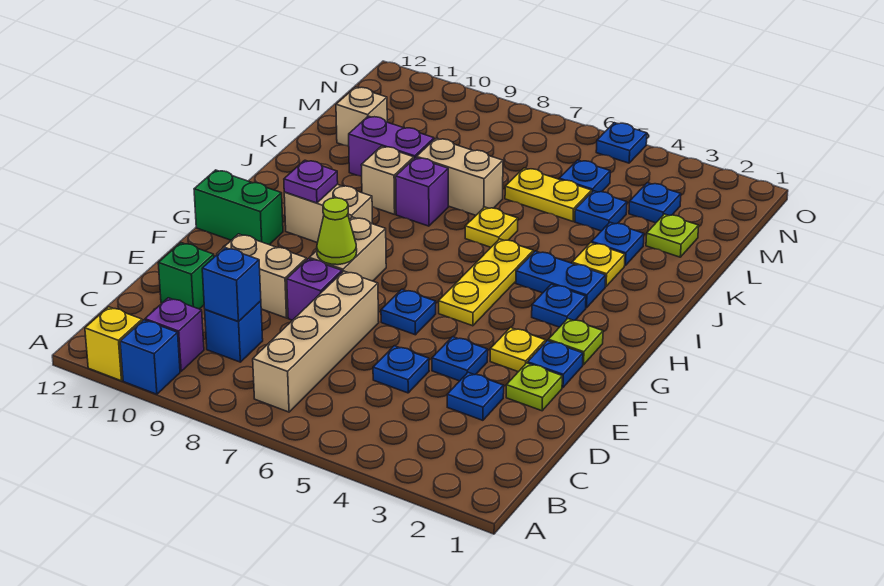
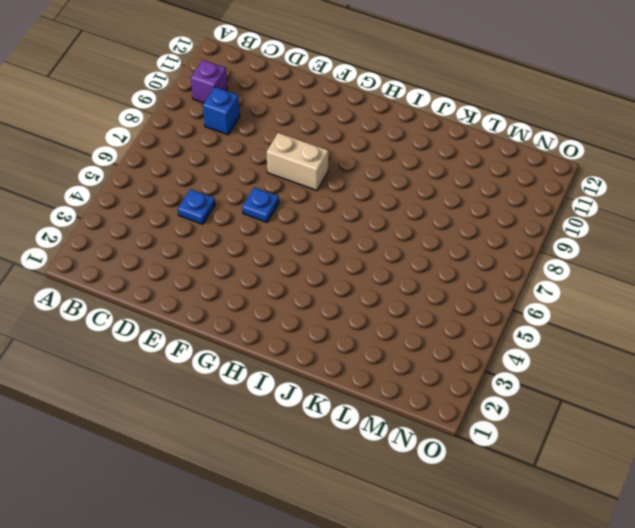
none -> blue 1x1 brick [120,320,180,394]
none -> yellow 1x1 brick [85,307,142,381]
none -> tan 1x4 brick [253,271,379,412]
none -> blue 1x1 plate [447,372,504,420]

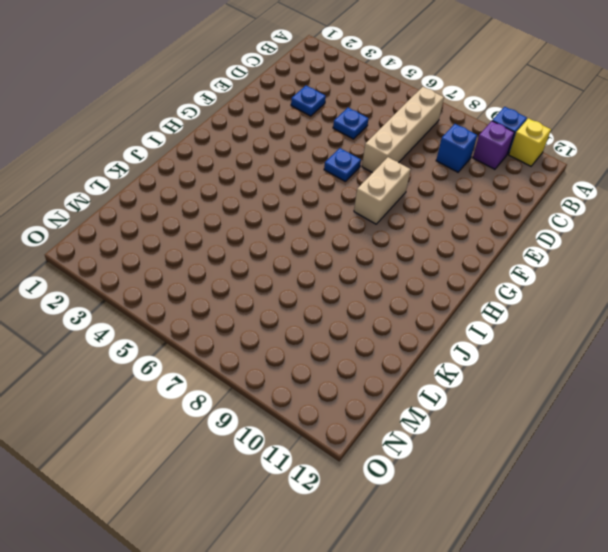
none -> green 1x1 brick [158,243,214,309]
none -> lime 1x1 plate [506,363,562,411]
none -> blue 1x1 plate [432,337,488,381]
none -> purple 1x1 brick [287,259,342,320]

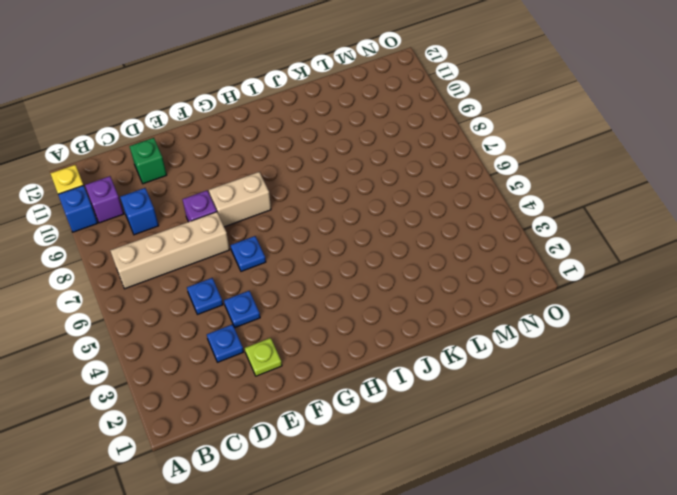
none -> tan 1x2 brick [217,234,307,318]
none -> blue 1x1 plate [528,341,583,388]
none -> yellow 1x1 plate [490,327,546,372]
none -> lime 1x1 plate [548,319,603,365]

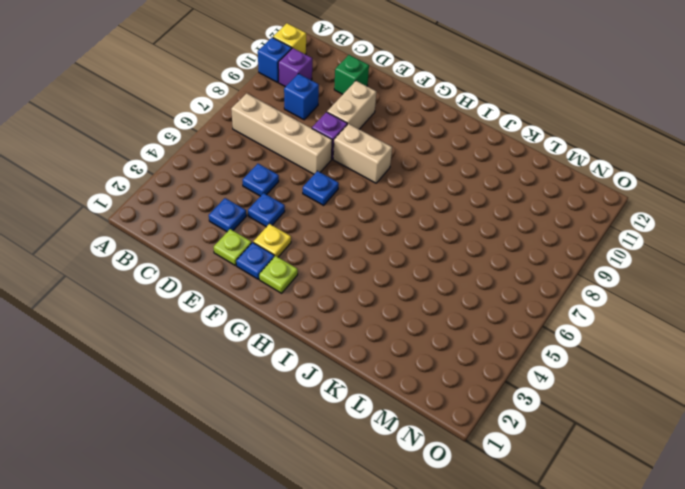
none -> yellow 1x3 plate [439,239,533,326]
none -> green 1x2 brick [194,170,283,244]
none -> blue 1x1 plate [532,284,586,327]
none -> tan 1x2 brick [284,184,373,243]

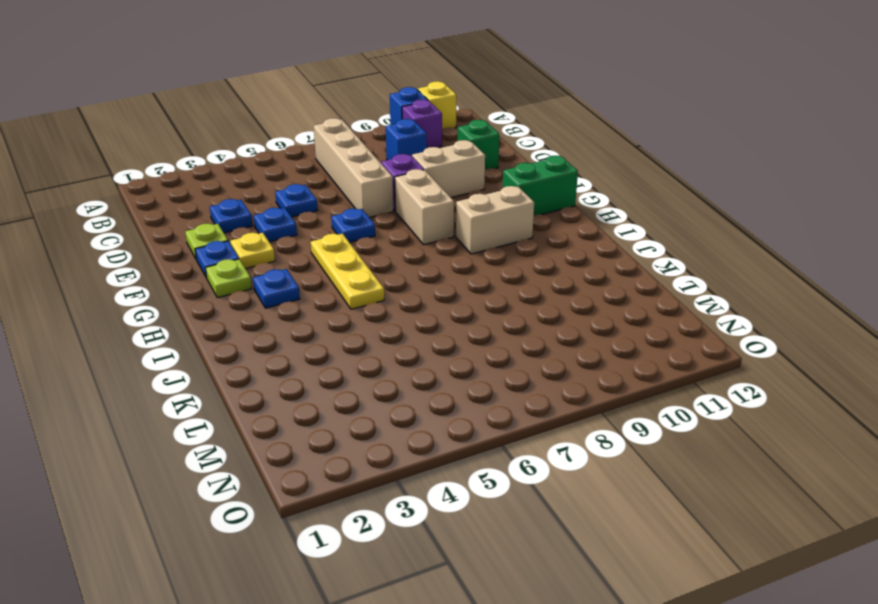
none -> blue 1x2 plate [516,251,606,308]
none -> yellow 1x1 plate [572,243,625,287]
none -> yellow 1x1 plate [465,207,518,247]
none -> purple 1x1 brick [396,158,448,226]

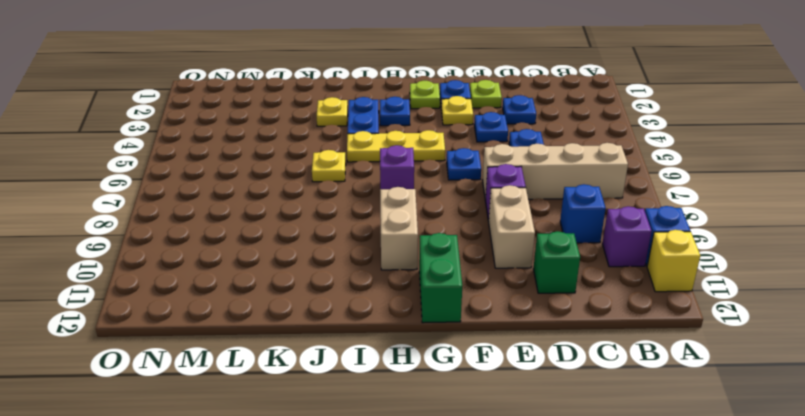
purple 1x1 brick [380,145,414,189] -> purple 1x1 brick moved to [396,158,448,226]
none -> tan 1x2 brick [309,217,386,281]
none -> tan 1x1 brick [361,146,414,214]
none -> blue 1x1 plate [591,222,644,265]
none -> tan 1x2 brick [416,138,503,215]

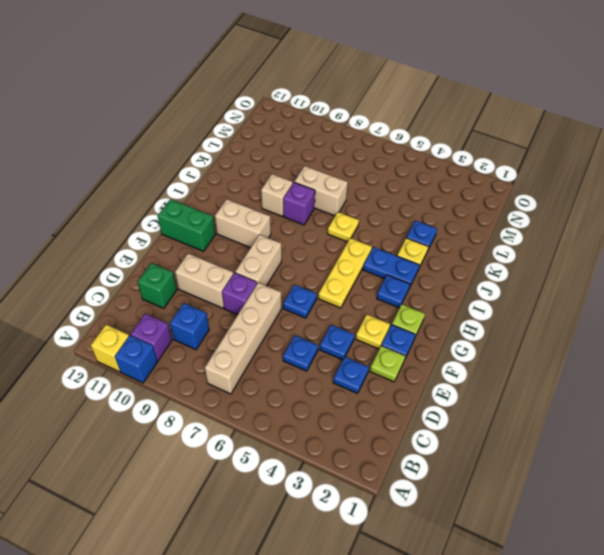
none -> purple 1x2 brick [349,116,434,177]
none -> lime 1x1 plate [646,214,699,257]
none -> blue 1x1 plate [575,191,627,231]
none -> yellow 1x2 plate [505,168,592,221]

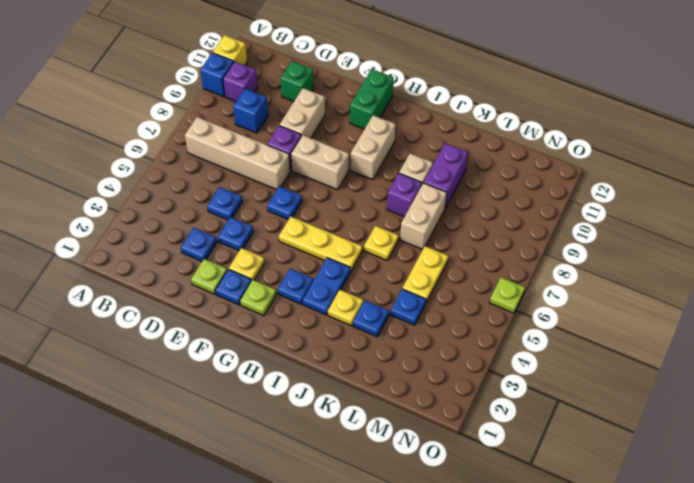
lime 1x1 plate [490,277,525,313] -> lime 1x1 plate moved to [646,214,699,257]
none -> tan 1x1 brick [336,87,387,146]
none -> blue 1x1 plate [629,183,681,223]
none -> blue 1x1 plate [559,160,610,192]
none -> blue 1x1 plate [596,123,647,163]

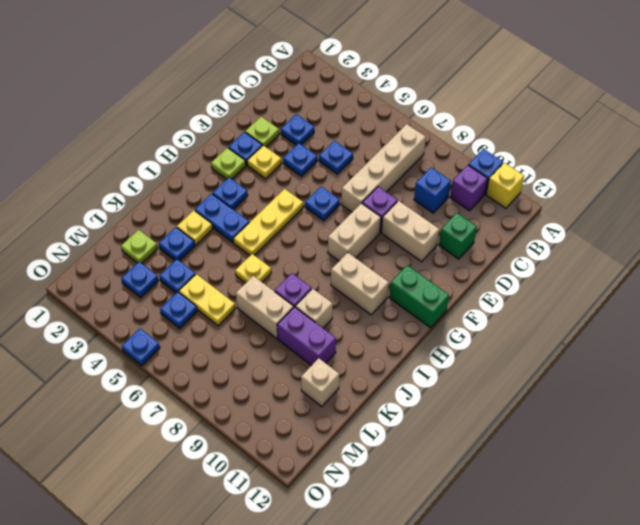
none -> blue 1x1 brick [202,248,261,321]
none -> lime 1x1 cone [317,198,357,265]
none -> purple 1x1 plate [284,160,338,203]

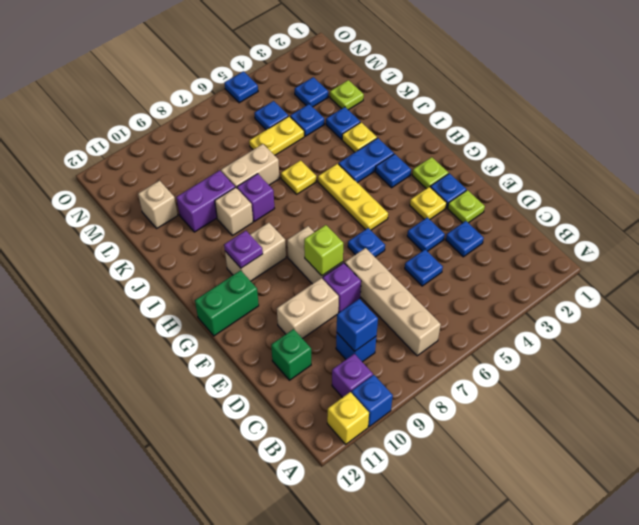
lime 1x1 brick [304,225,343,276] -> lime 1x1 cone [317,198,357,265]

